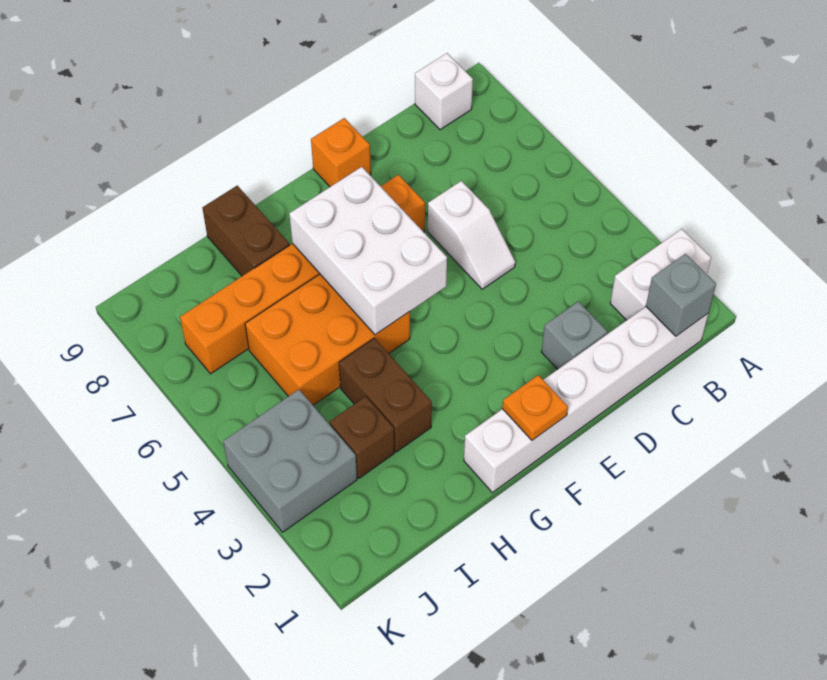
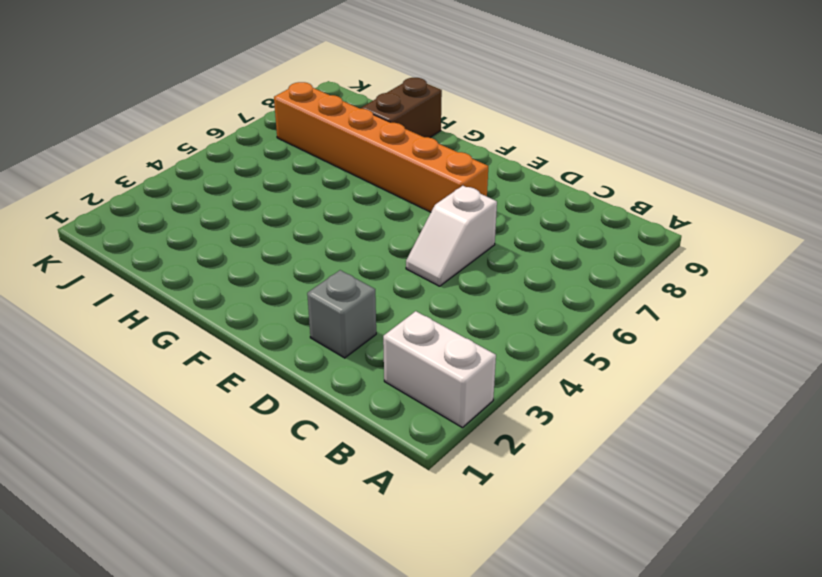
none -> white 1x6 brick [464,307,708,492]
none -> white 1x1 brick [415,53,473,130]
none -> orange 1x1 brick [311,118,371,187]

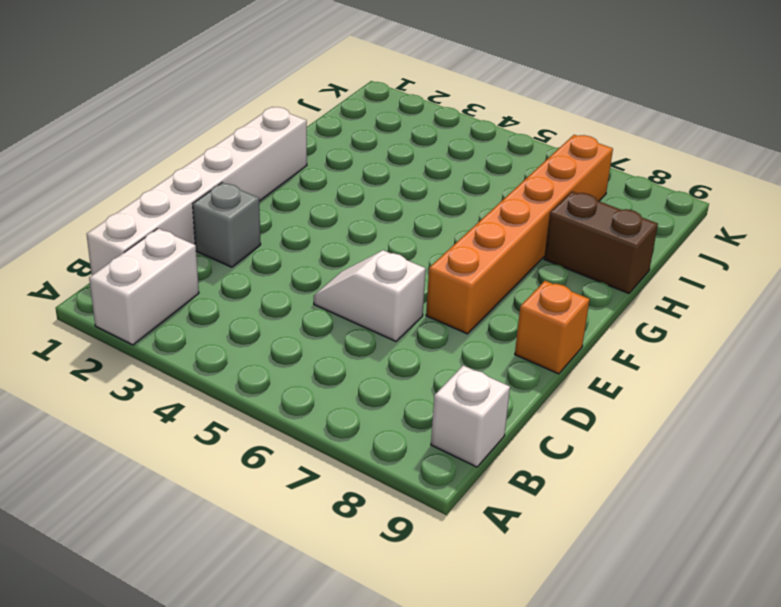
none -> orange 2x3 brick [245,274,410,405]
none -> brown 1x2 brick [339,338,432,452]
none -> brown 1x1 brick [330,397,394,478]

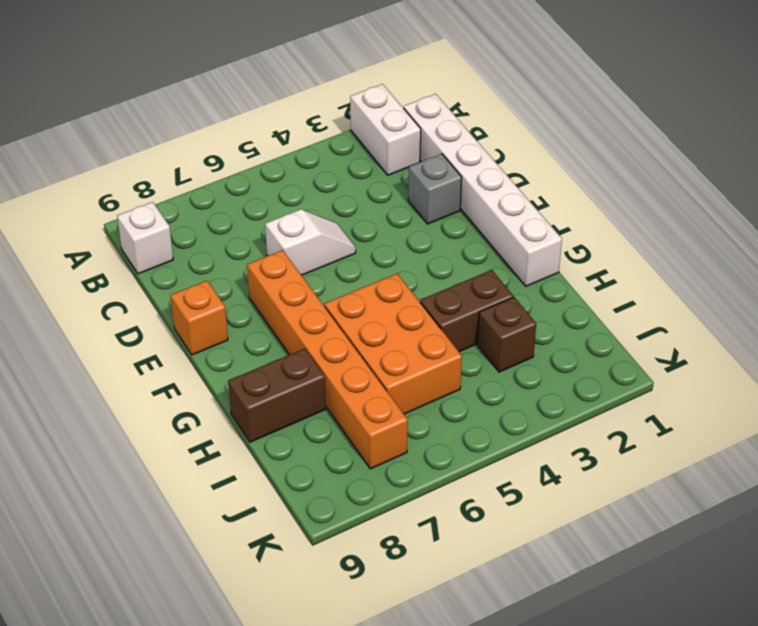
none -> grey 2x2 brick [223,390,357,532]
none -> grey 1x1 brick [646,254,716,336]
none -> orange 1x1 plate [502,375,568,440]

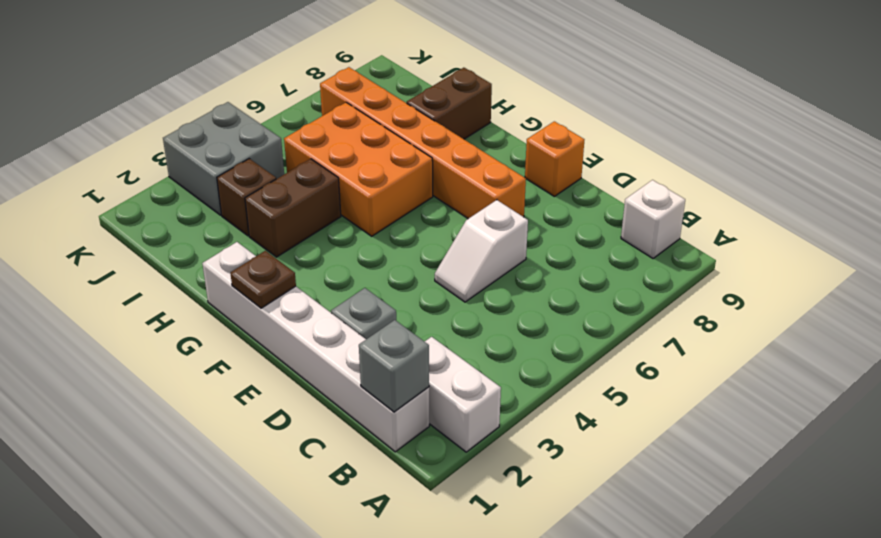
brown 1x1 plate [230,251,296,308] -> orange 1x1 plate [502,375,568,440]
none -> white 2x3 brick [289,167,447,335]

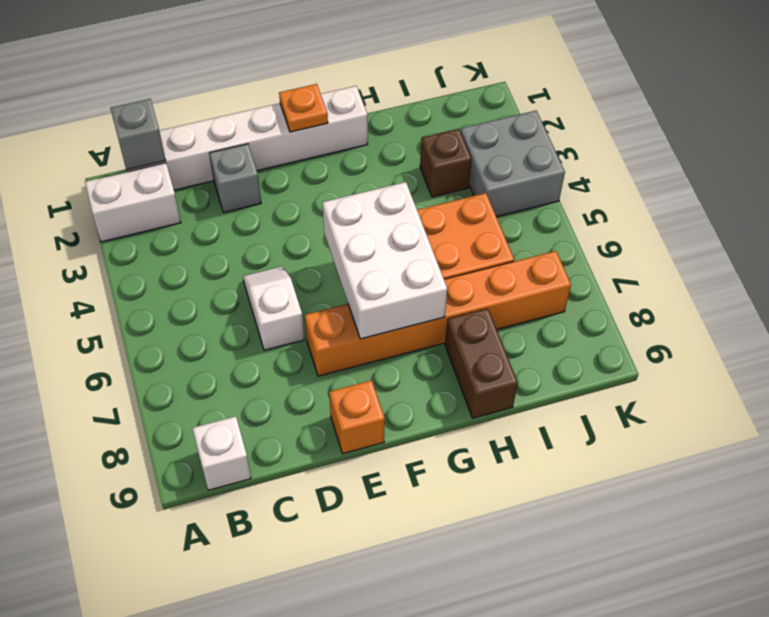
none -> brown 1x2 brick [339,338,432,452]

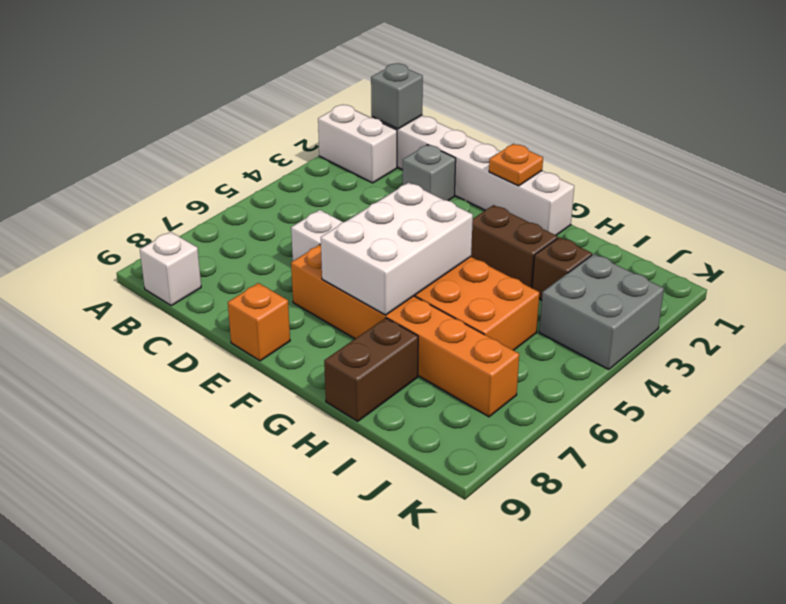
brown 1x2 brick [471,205,558,288] -> brown 1x2 brick turned to [339,338,432,452]

